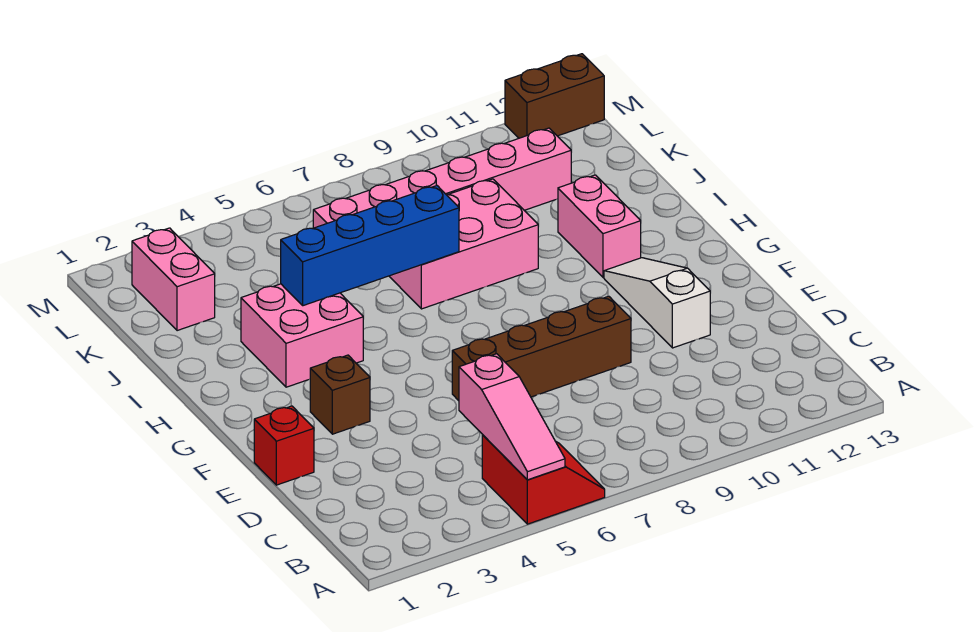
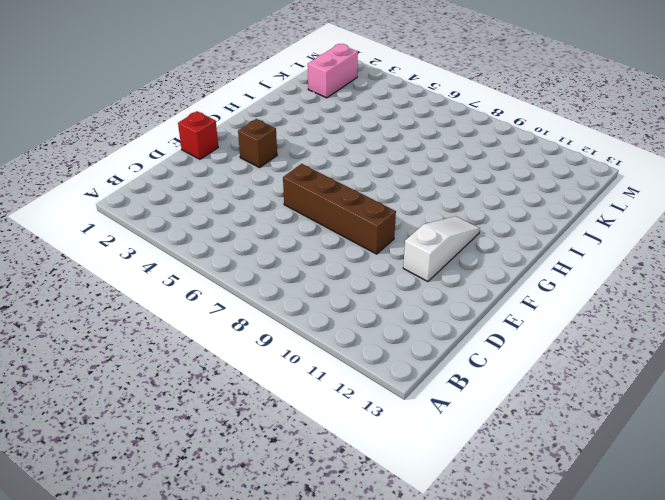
none -> red 2x2 slope [482,434,605,524]
none -> pink 2x2 brick [241,284,363,387]
none -> pink 1x2 brick [558,175,641,277]

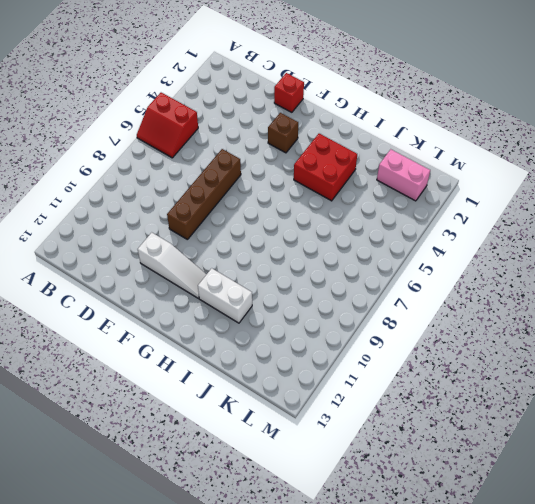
red 2x2 brick [294,134,357,201] -> pink 2x2 brick [241,284,363,387]
white 1x2 brick [198,268,252,323] -> pink 1x2 brick [558,175,641,277]
none -> pink 2x3 brick [389,179,538,309]
none -> pink 1x6 brick [313,128,571,228]
none -> brown 1x2 brick [505,54,604,138]

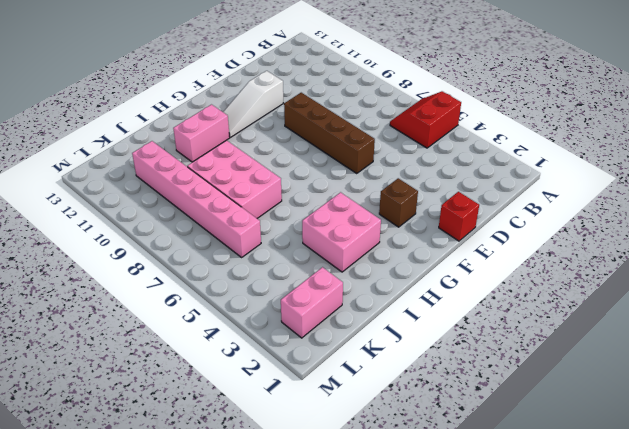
none -> brown 1x2 brick [505,54,604,138]
none -> pink 1x3 slope [459,354,565,480]
none -> blue 1x4 brick [281,185,459,306]

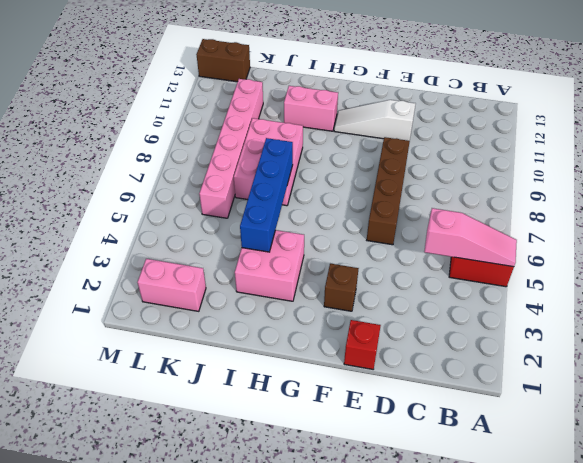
brown 1x2 brick [196,39,250,82] -> brown 1x2 brick turned to [505,54,604,138]

